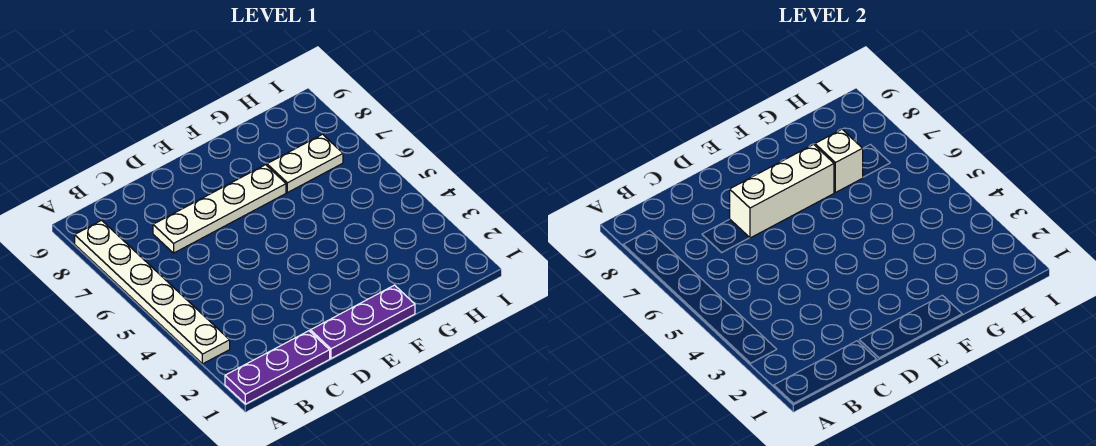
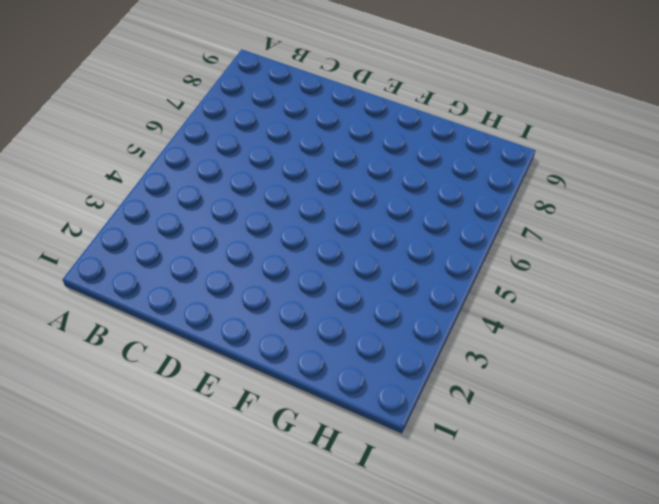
none -> purple 1x3 plate [225,331,330,404]
none -> white 1x6 plate [75,220,230,364]

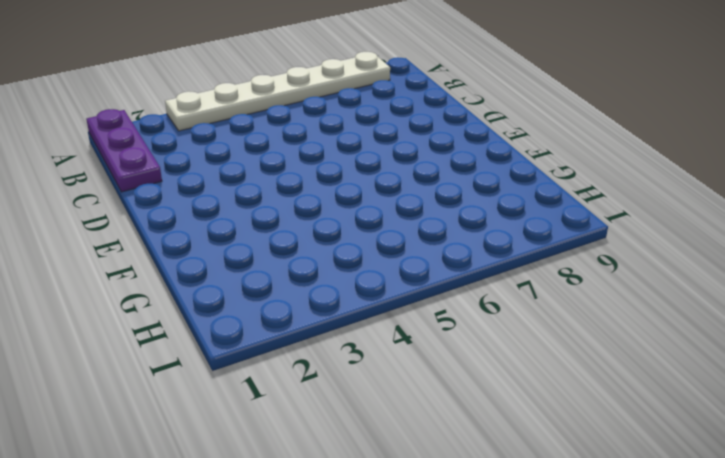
none -> white 1x4 plate [153,165,286,253]
none -> purple 1x3 plate [310,285,415,358]

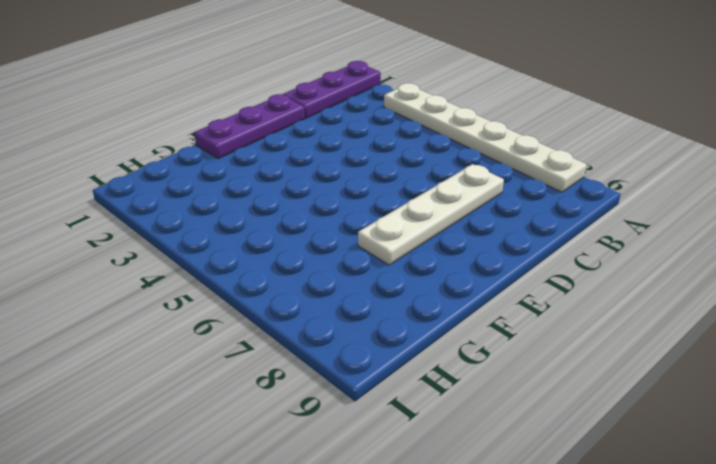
none -> white 1x2 plate [267,134,343,193]
none -> white 1x3 brick [730,144,834,238]

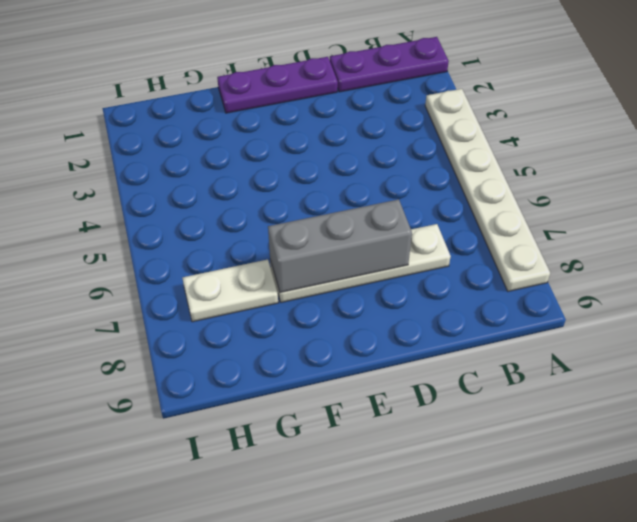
grey 1x3 brick [268,199,412,293] -> white 1x3 brick [730,144,834,238]
none -> white 1x1 brick [815,129,863,193]

